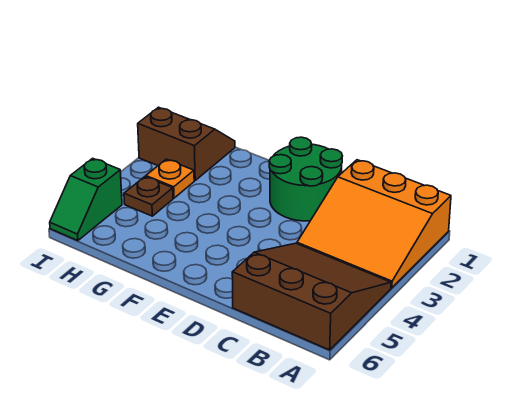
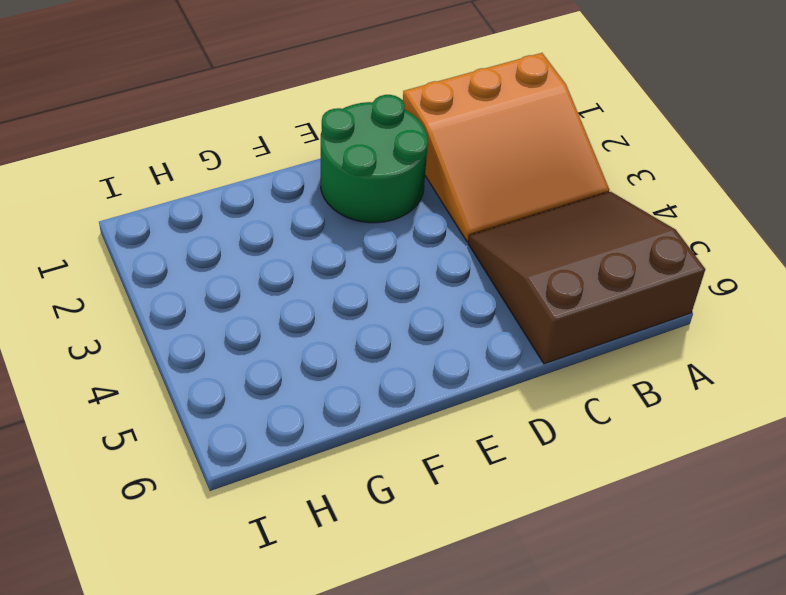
none -> brown 2x2 slope [138,107,235,180]
none -> orange 1x1 plate [146,159,194,198]

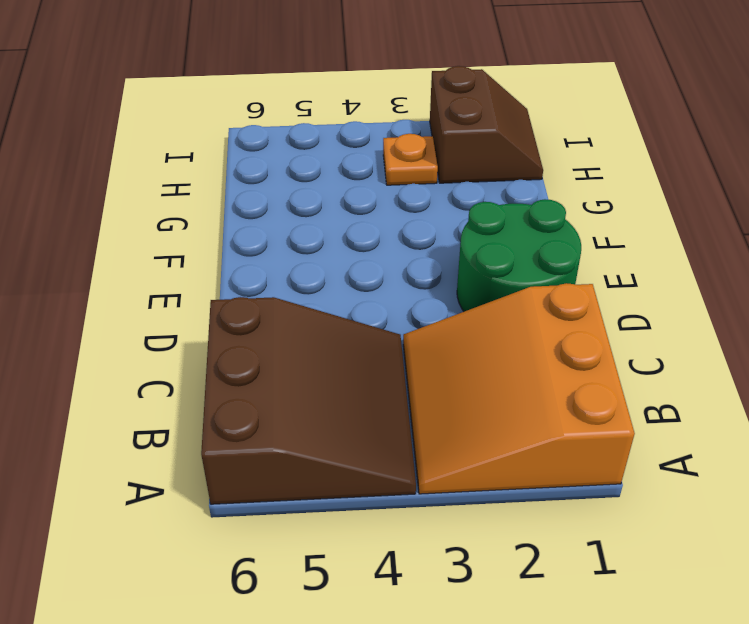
none -> brown 1x1 plate [124,177,173,216]
none -> green 1x2 slope [50,158,122,241]

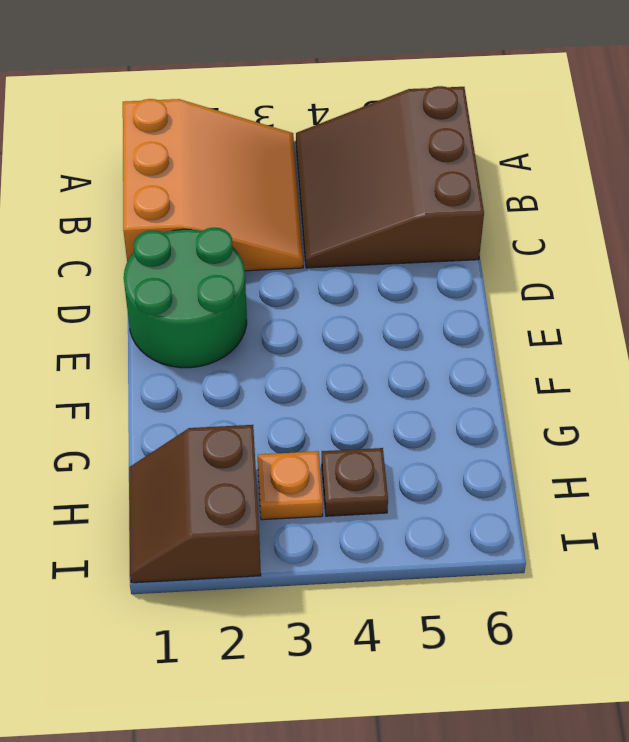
none -> green 1x2 slope [50,158,122,241]

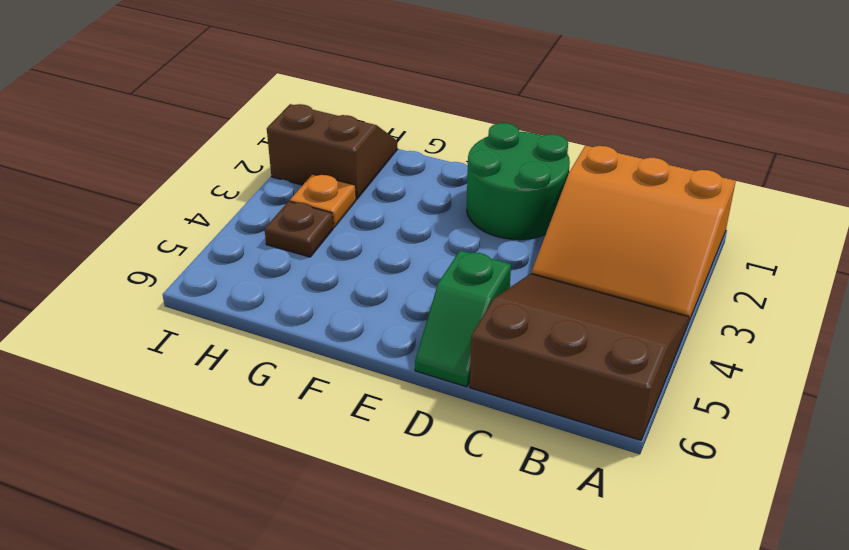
green 1x2 slope [415,250,511,387] -> green 1x2 slope moved to [50,158,122,241]

